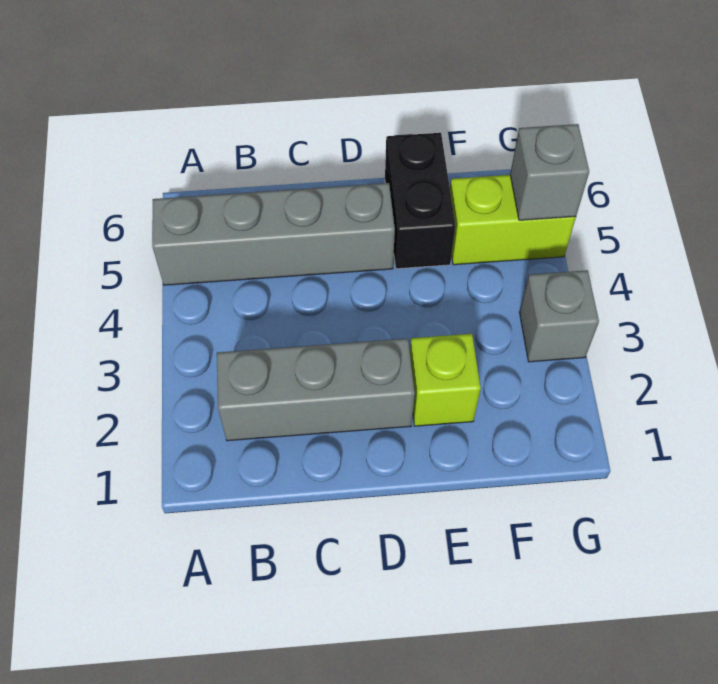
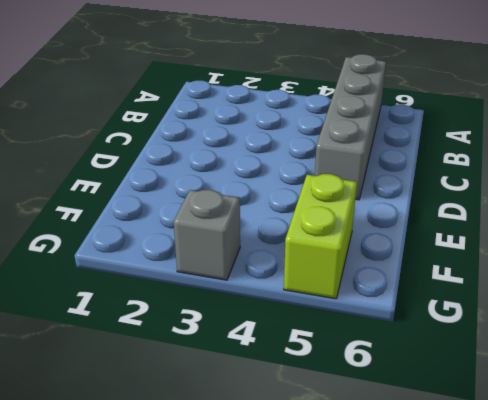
none -> grey 1x3 brick [217,338,415,441]
none -> lime 1x1 brick [410,334,481,426]

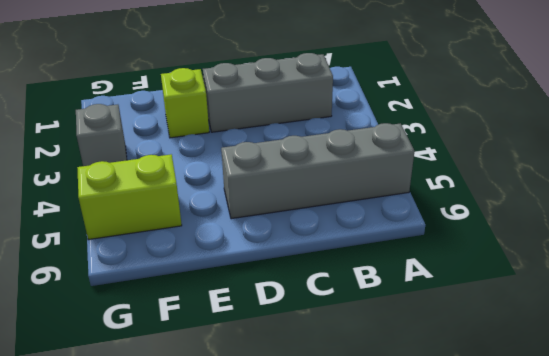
none -> black 1x2 brick [385,133,455,269]
none -> grey 1x1 brick [510,124,589,220]

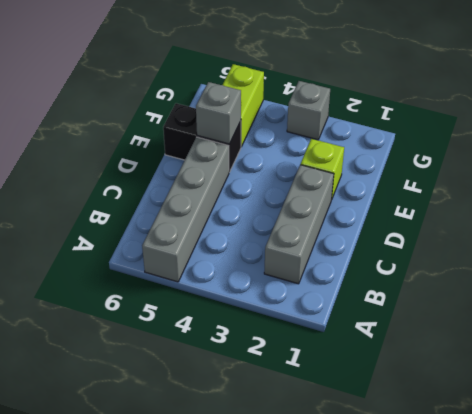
grey 1x1 brick [196,82,241,144] -> grey 1x1 brick moved to [510,124,589,220]

